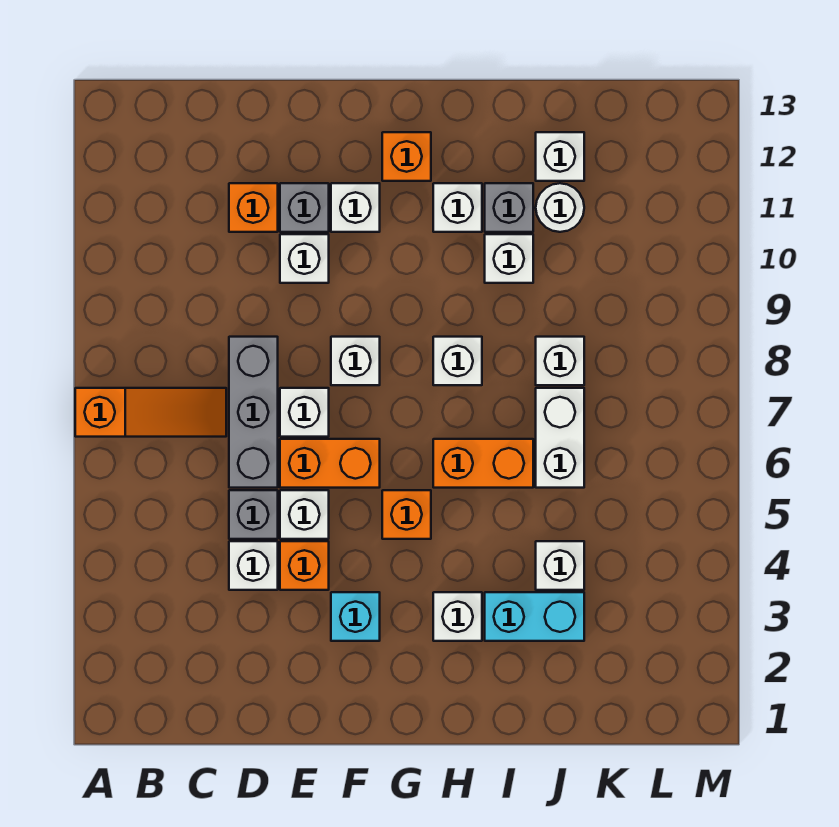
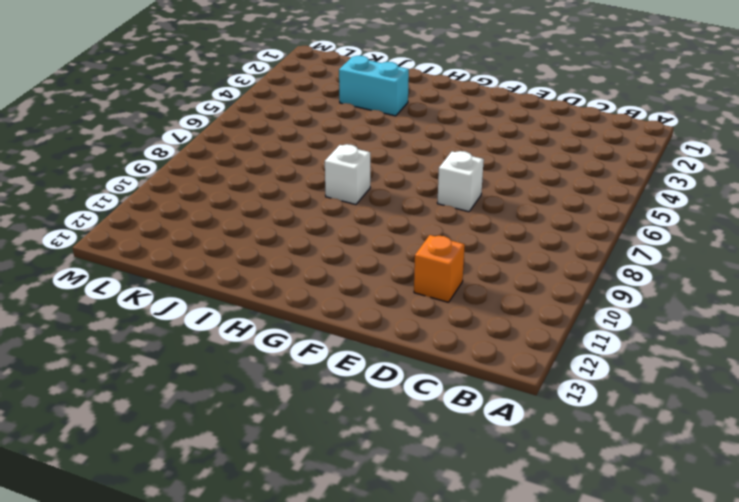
none -> orange 1x3 slope [75,388,226,437]
none -> white 1x1 brick [229,541,278,590]
none -> grey 1x1 brick [229,490,278,539]

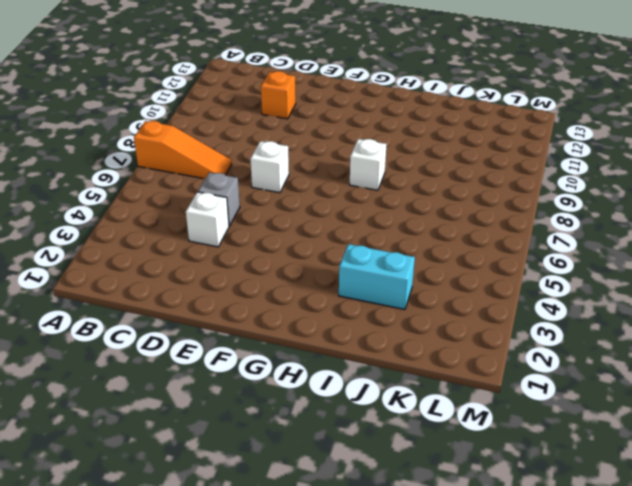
none -> grey 1x3 brick [229,337,278,488]
none -> orange 1x1 brick [280,541,329,590]
none -> white 1x1 brick [280,490,329,539]

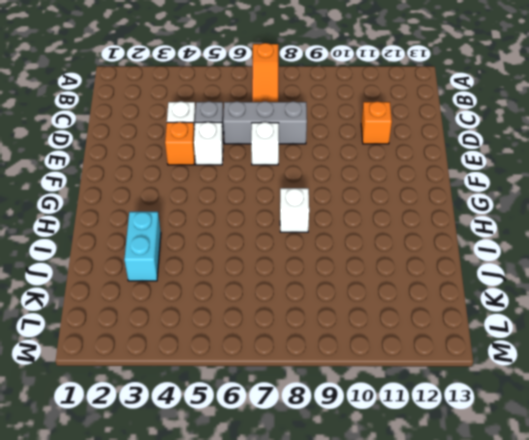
none -> orange 1x2 brick [280,439,380,488]
none -> white 1x1 brick [280,234,329,283]
none -> grey 1x1 brick [280,183,329,232]

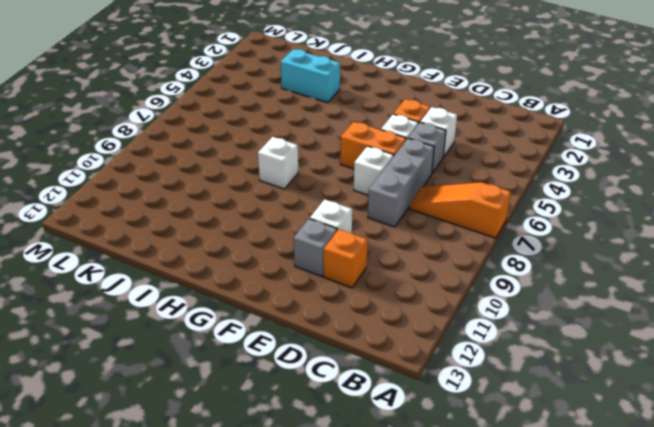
none -> cyan 1x1 brick [331,592,380,641]
none -> white 1x1 brick [331,337,380,385]
none -> white 1x1 brick [331,183,380,232]

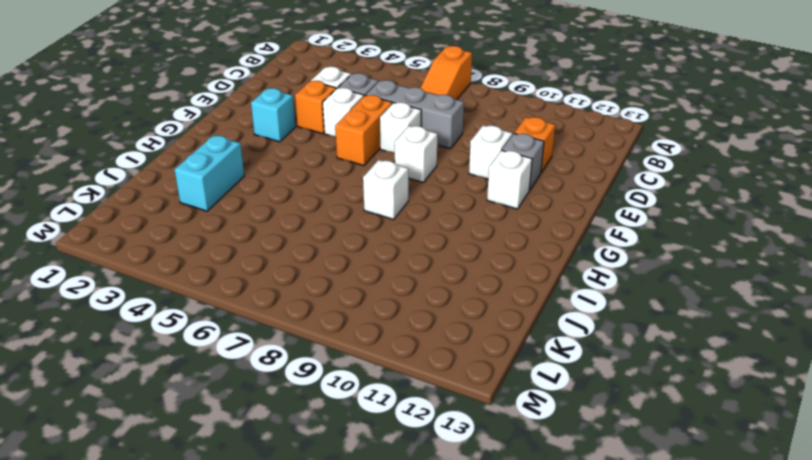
none -> orange 1x1 brick [382,490,431,539]
none -> orange 1x1 brick [382,132,431,181]
none -> white 1x1 brick [433,592,482,641]

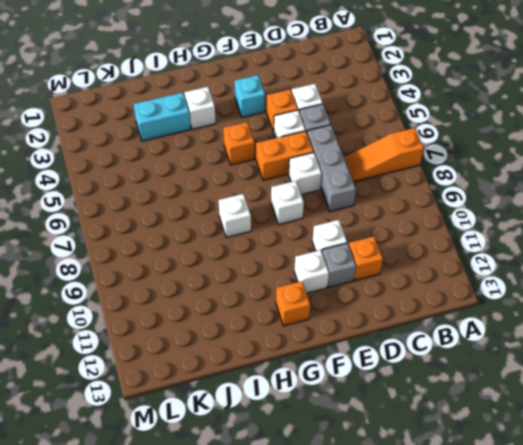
none -> orange 1x2 brick [433,439,533,488]
none -> white 1x1 brick [433,183,482,232]
none -> white 1x1 brick [485,234,533,283]

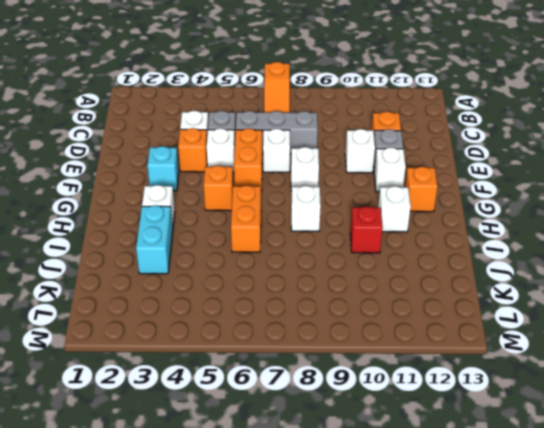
red 1x1 brick [350,207,383,253] -> white 1x1 brick [485,234,533,283]
none -> grey 1x1 brick [485,183,533,232]
none -> white 1x1 brick [536,541,584,590]
none -> white 1x2 brick [536,388,584,488]

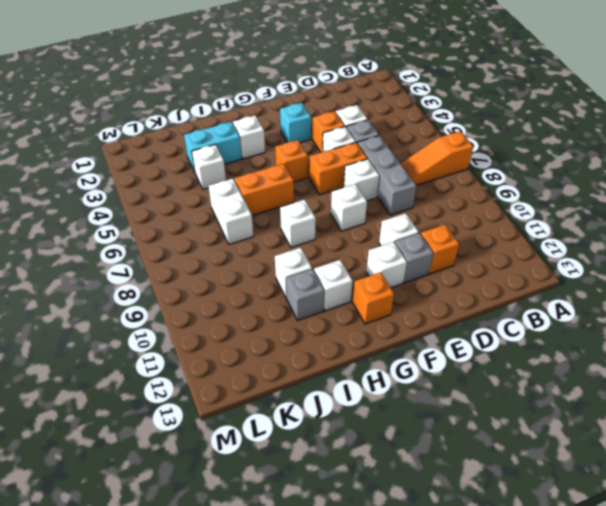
none -> white 1x1 brick [536,337,584,385]
none -> white 1x1 round brick [536,183,584,232]
none -> white 1x1 brick [536,132,584,181]

